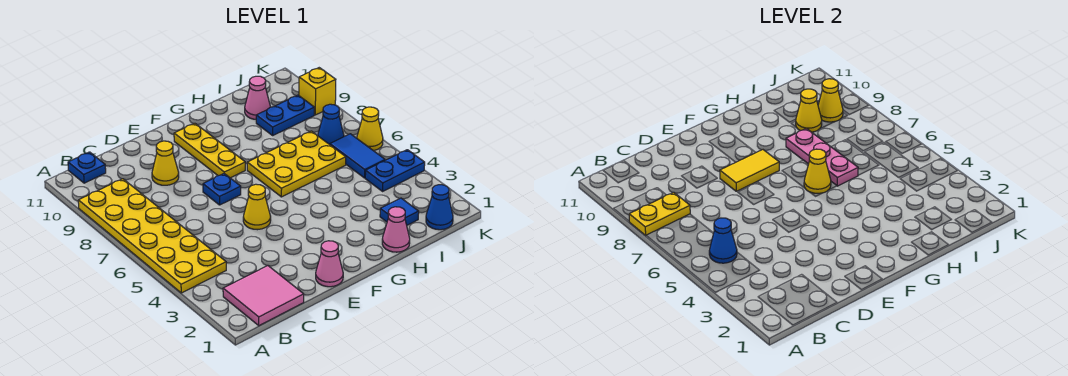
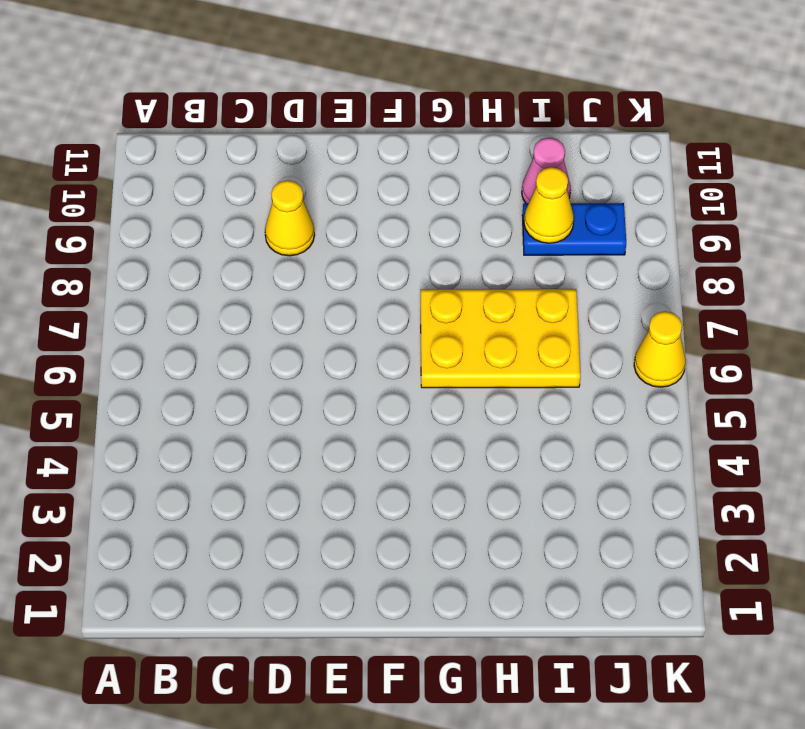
none -> yellow 2x6 plate [78,179,226,293]
none -> pink 2x2 tile [223,266,304,326]
none -> blue 1x1 plate [68,152,106,183]

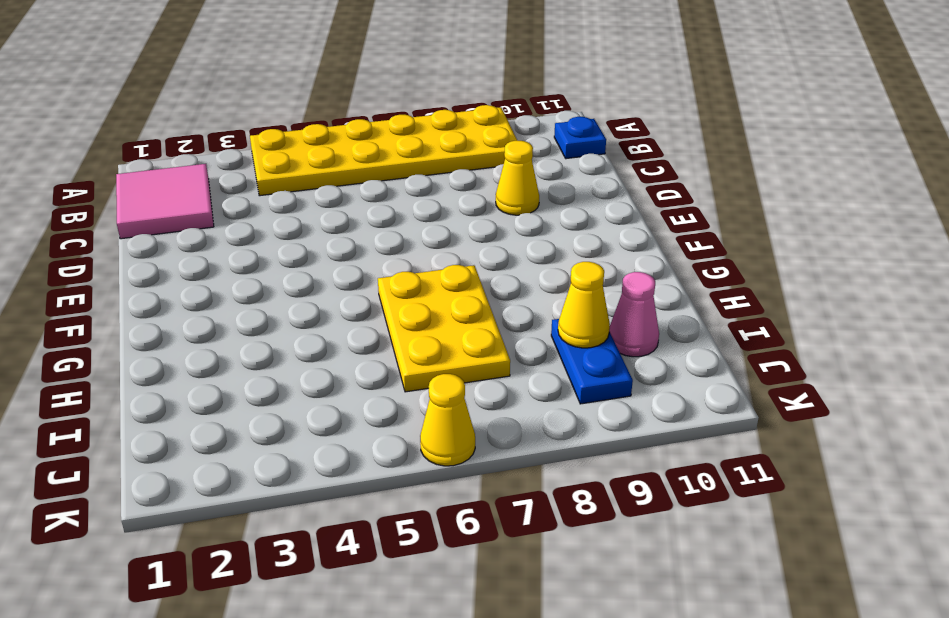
none -> pink 1x1 cone [316,241,343,287]
none -> yellow 1x1 cone [243,184,271,230]
none -> blue 1x1 plate [203,174,241,205]

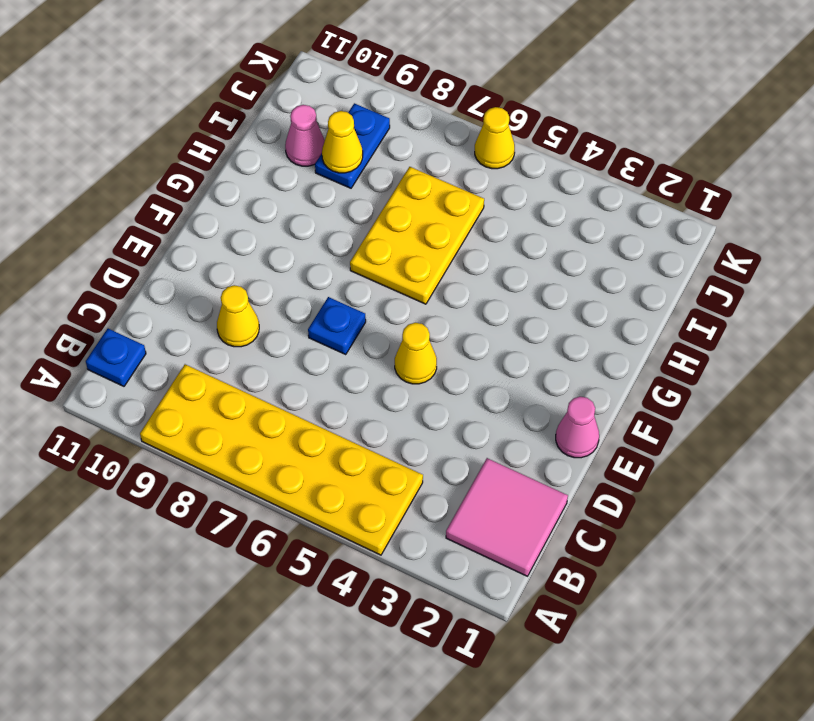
none -> yellow 1x3 plate [174,123,245,178]
none -> pink 1x1 cone [382,207,410,252]
none -> blue 1x1 tile [380,198,419,225]

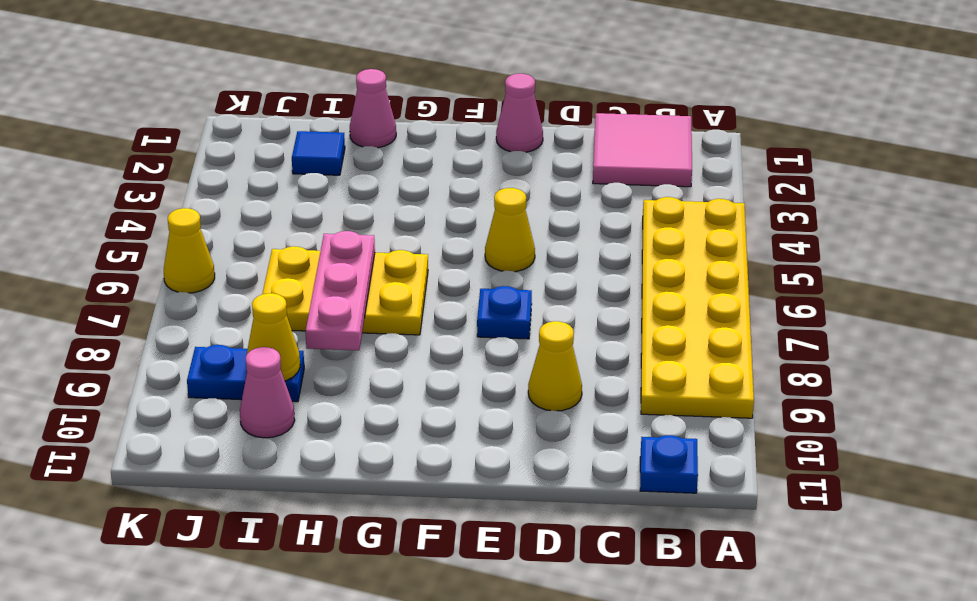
none -> yellow 1x3 plate [174,123,245,178]
none -> blue 1x1 cone [426,185,453,230]
none -> blue 1x2 plate [365,150,425,191]

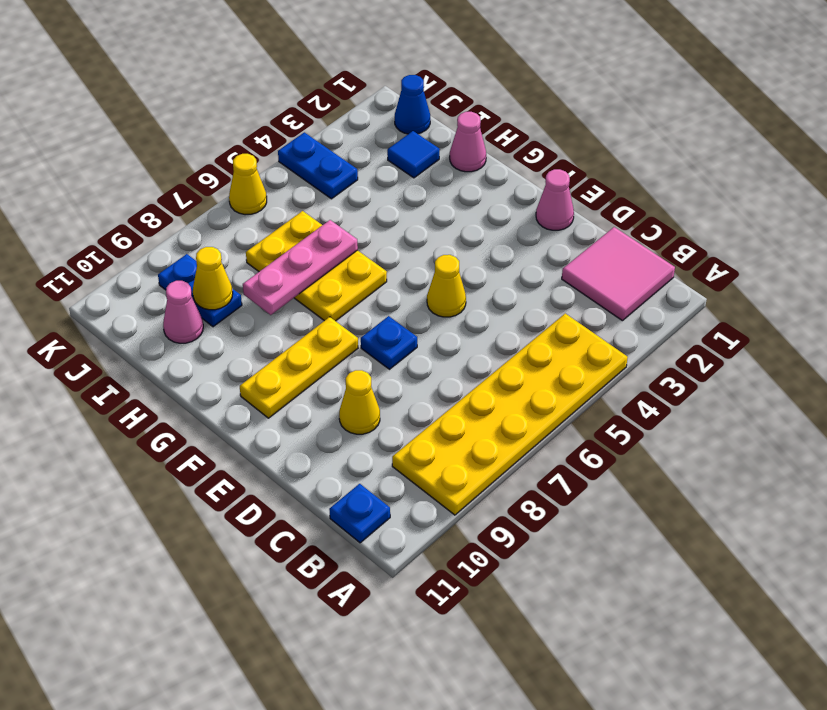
none -> blue 1x2 tile [330,134,385,178]
none -> blue 1x1 cone [318,104,344,145]
none -> yellow 1x1 brick [299,68,336,115]

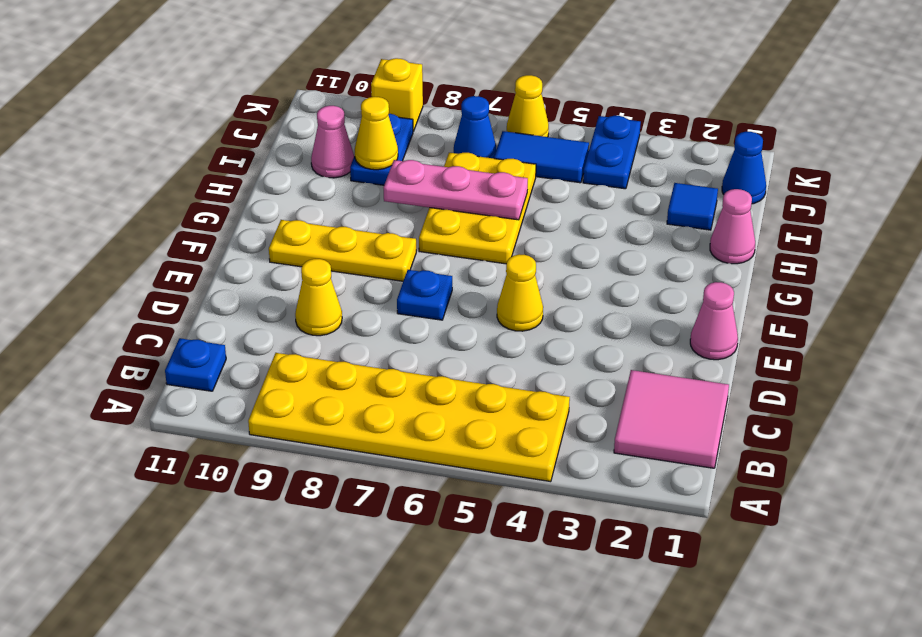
none -> yellow 1x2 plate [629,192,690,235]
none -> blue 1x1 cone [709,218,737,263]
none -> yellow 1x2 tile [720,150,779,191]

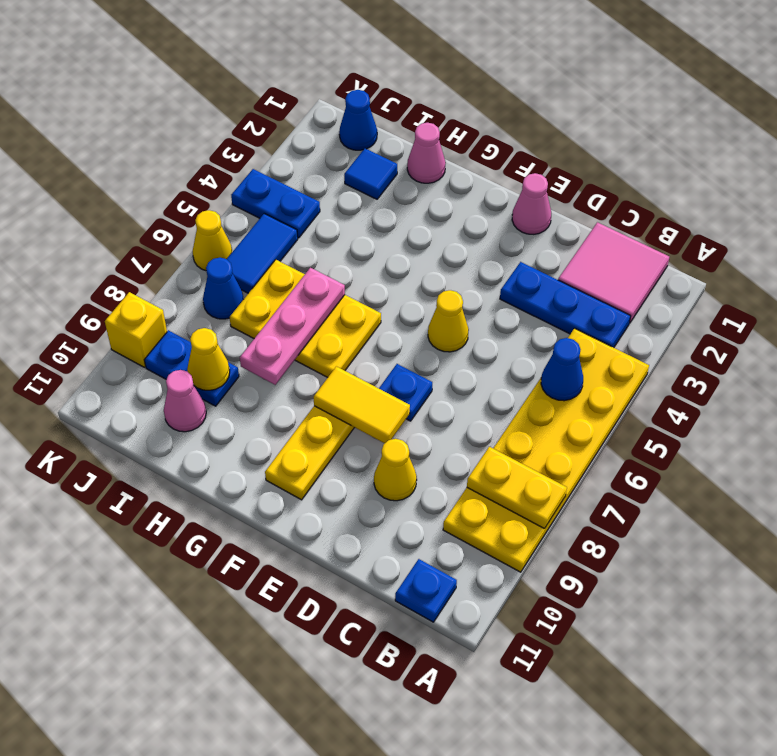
blue 1x3 plate [500,262,630,348] -> none
none -> yellow 1x1 cone [804,149,831,193]
none -> yellow 1x1 cone [818,79,843,122]

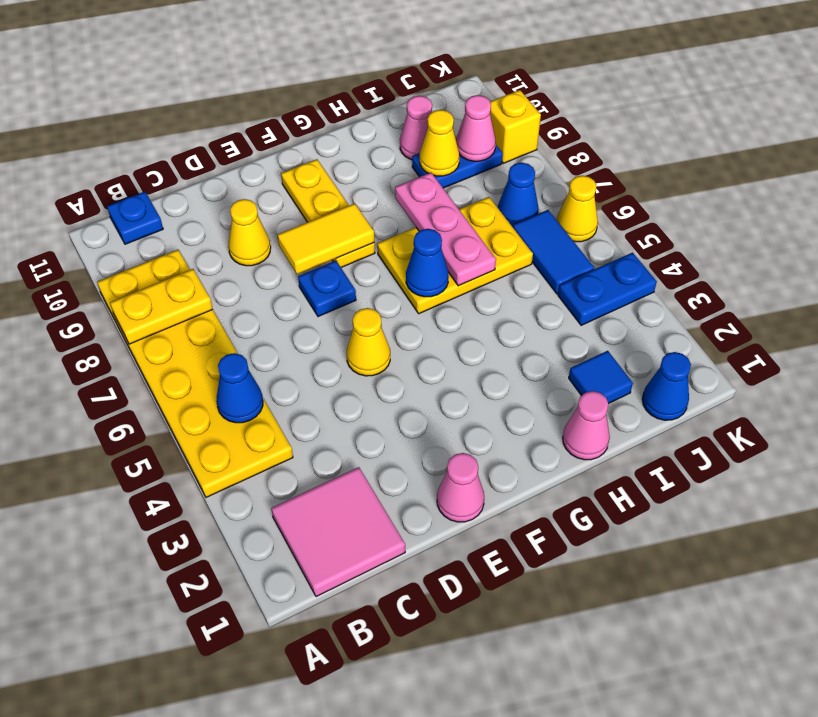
blue 1x1 cone [406,229,449,297] -> yellow 1x1 cone [804,149,831,193]
pink 1x1 cone [456,95,496,161] -> yellow 1x1 cone [818,79,843,122]

